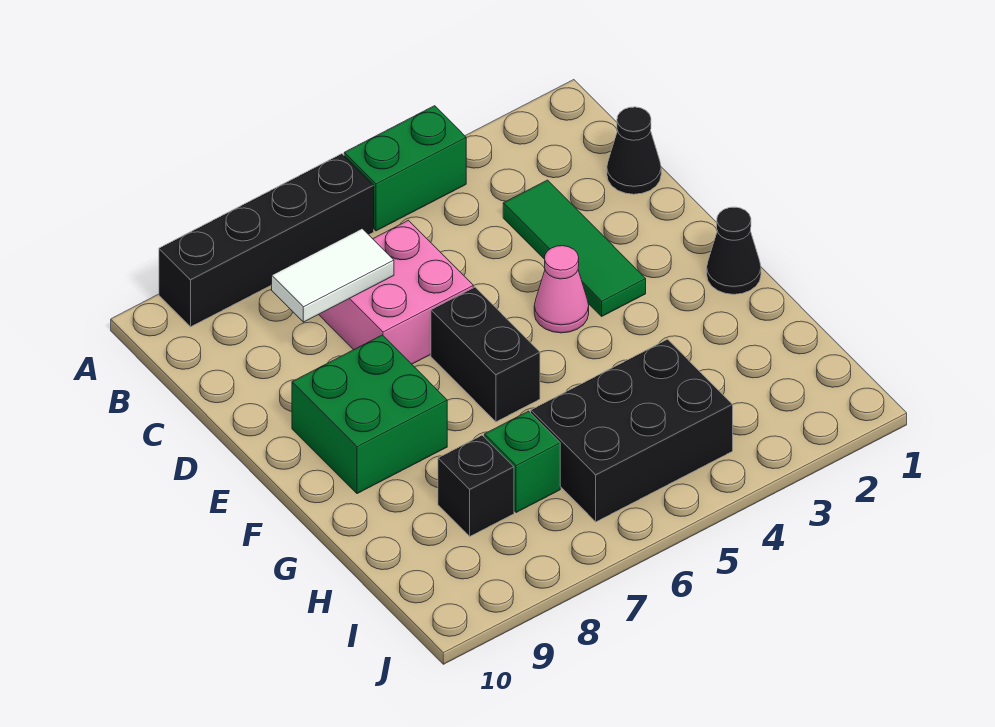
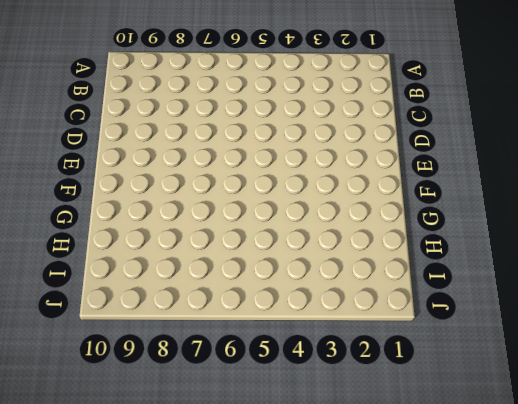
none -> green 1x2 brick [344,106,466,231]
none -> black 1x4 brick [159,154,374,327]
none -> black 1x1 cone [607,107,661,194]

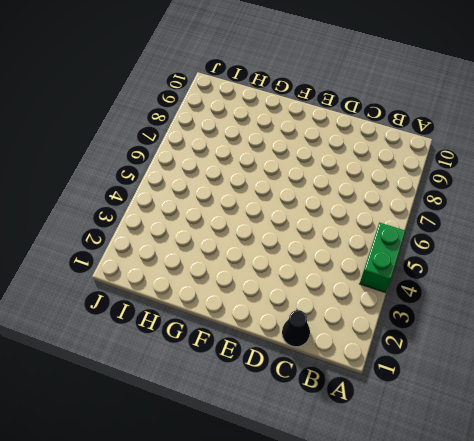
none -> black 1x4 brick [159,154,374,327]
none -> green 1x3 tile [503,180,646,316]
none -> pink 2x2 brick [319,220,473,364]

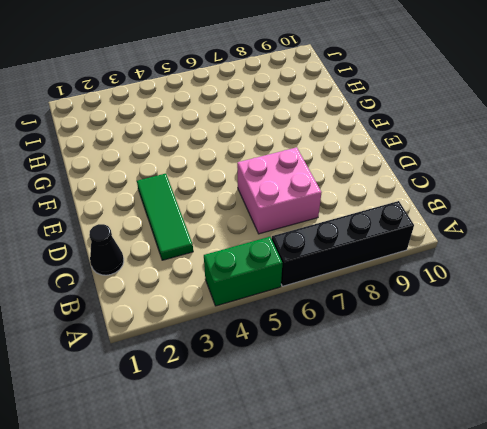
none -> pink 1x1 cone [534,246,589,333]
none -> black 1x2 brick [431,287,540,422]
none -> green 2x2 brick [292,335,447,494]

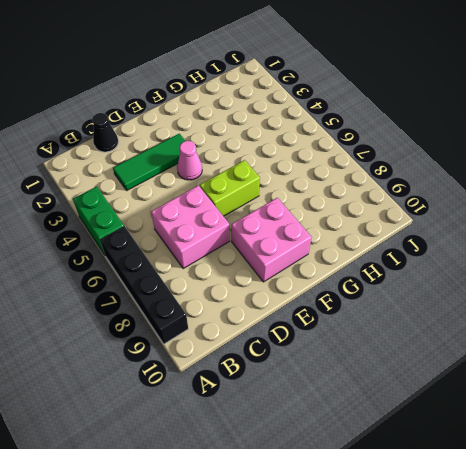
lime 1x2 brick [200,160,260,216] -> black 1x2 brick [431,287,540,422]
pink 2x2 brick [231,198,312,282] -> green 2x2 brick [292,335,447,494]
none -> black 1x1 cone [707,207,761,294]
none -> black 2x3 brick [531,339,733,522]
none -> green 1x1 brick [484,411,560,513]

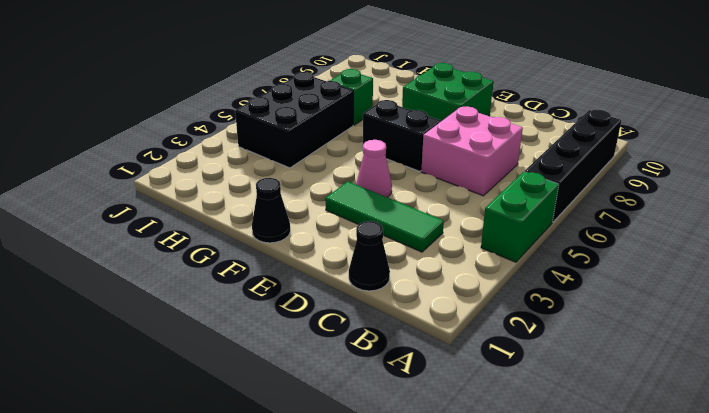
none -> black 1x1 brick [438,435,514,536]
none -> white 1x2 tile [272,229,394,322]

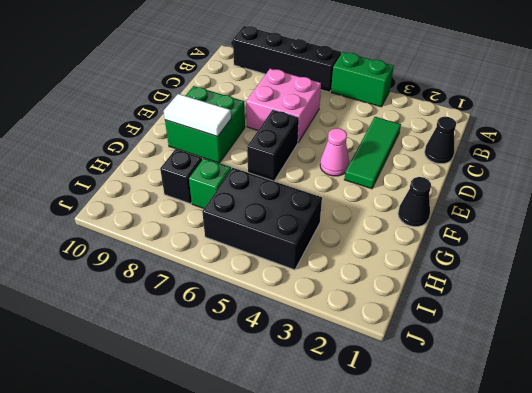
white 1x2 tile [164,94,231,136] -> white 1x2 tile moved to [272,229,394,322]

